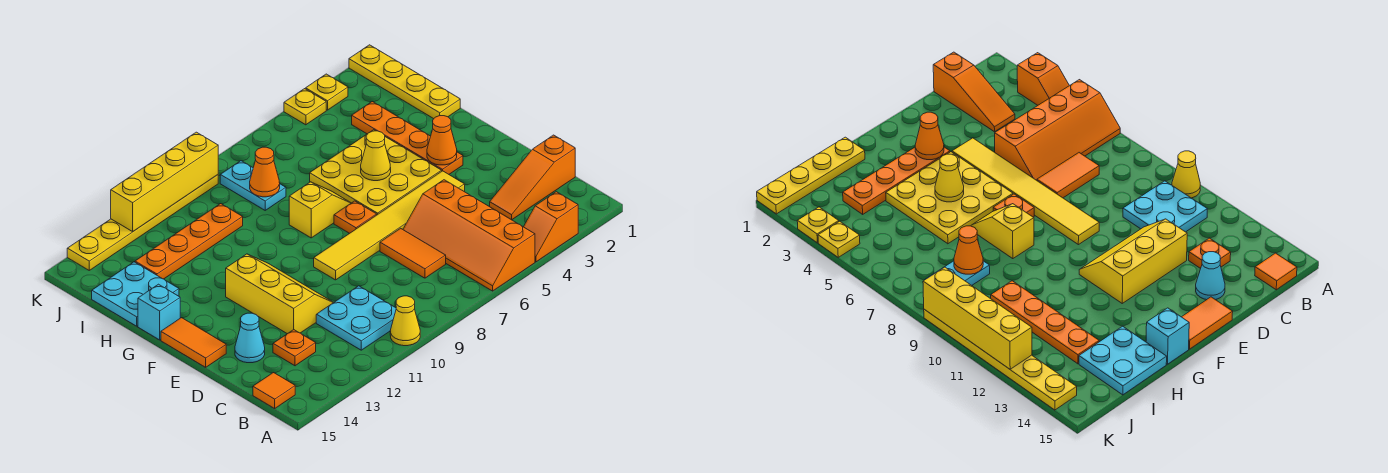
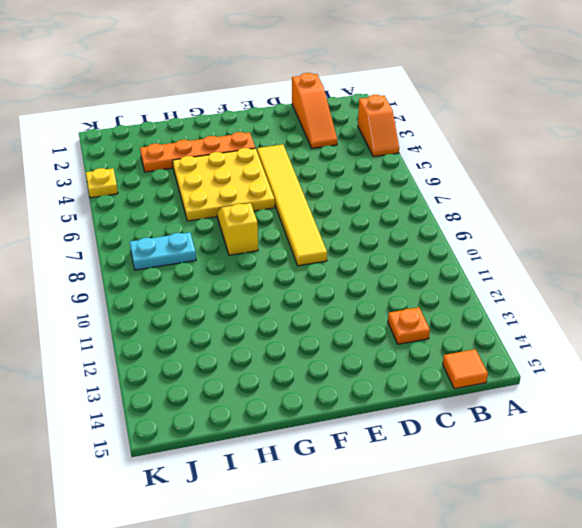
none -> orange 2x4 slope [403,180,535,291]
none -> yellow 1x1 cone [390,296,420,346]
none -> cyan 2x2 plate [316,286,396,350]

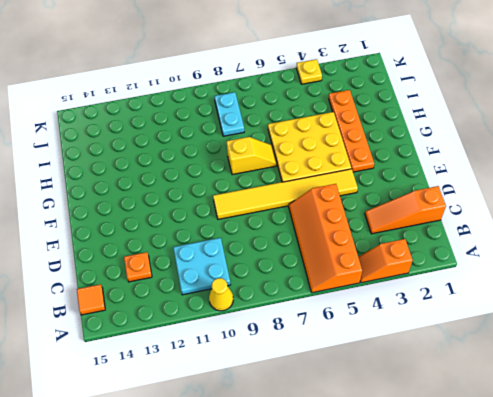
none -> orange 1x2 tile [380,228,446,278]
none -> yellow 2x3 slope [226,254,334,334]
none -> cyan 1x1 cone [235,313,265,363]

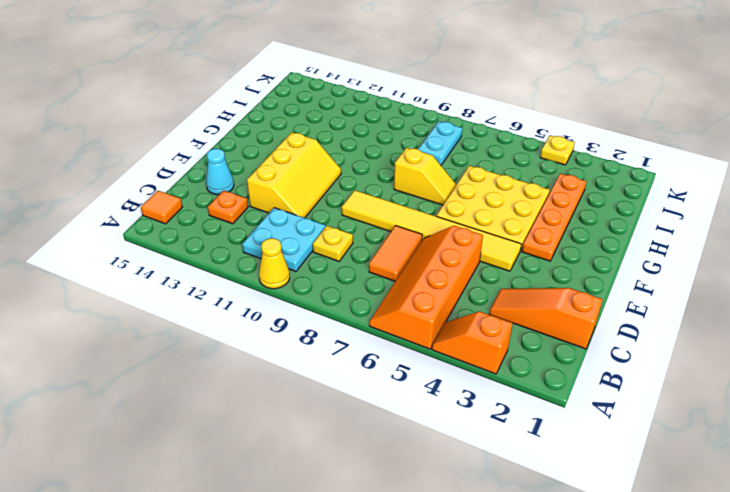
yellow 1x1 plate [313,226,353,261] -> yellow 1x1 plate moved to [306,74,348,110]
none -> orange 1x2 tile [161,318,226,367]
none -> orange 1x1 plate [334,201,377,233]
none -> cyan 1x1 brick [138,284,180,340]

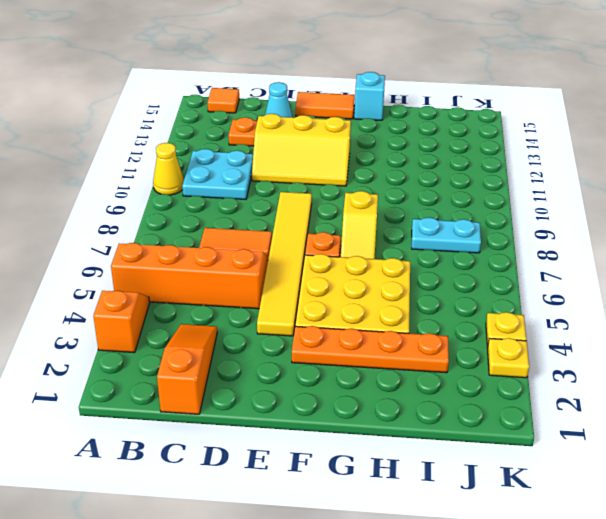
none -> yellow 1x4 plate [349,45,460,119]
none -> cyan 2x2 plate [92,262,179,326]
none -> orange 1x4 plate [135,204,243,279]

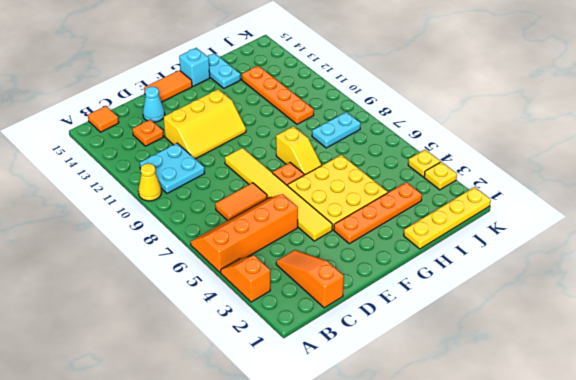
cyan 1x2 plate [207,53,241,88] -> cyan 2x2 plate [92,262,179,326]
none -> yellow 1x6 plate [67,175,218,270]
none -> orange 1x1 cone [427,116,457,165]
none -> yellow 1x1 cone [361,131,391,181]

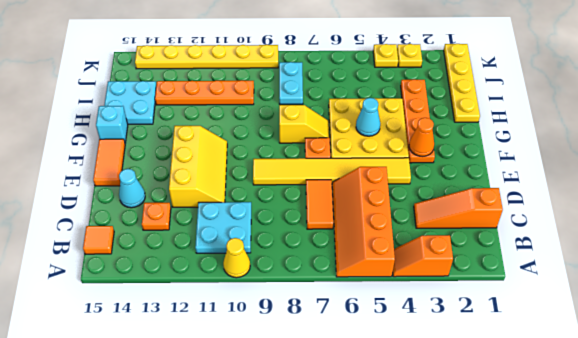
cyan 1x1 cone [356,98,380,136] -> yellow 1x1 cone [361,131,391,181]
none -> orange 1x1 cone [250,147,280,197]
none -> yellow 1x4 brick [111,132,218,232]

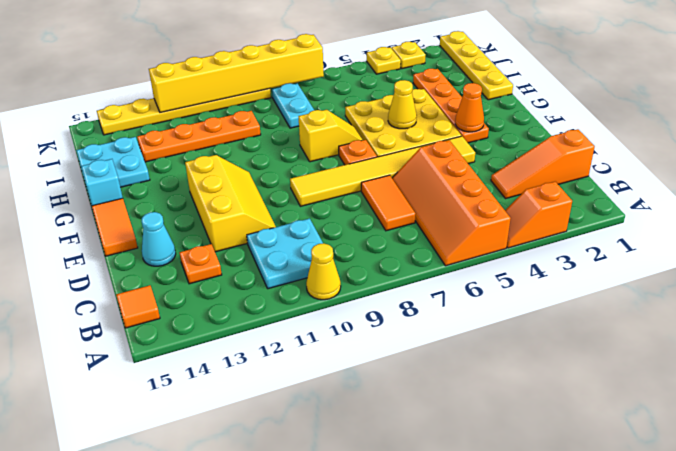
yellow 1x6 brick [149,34,324,113] -> yellow 1x4 brick [111,132,218,232]
none -> orange 1x1 cone [250,147,280,197]

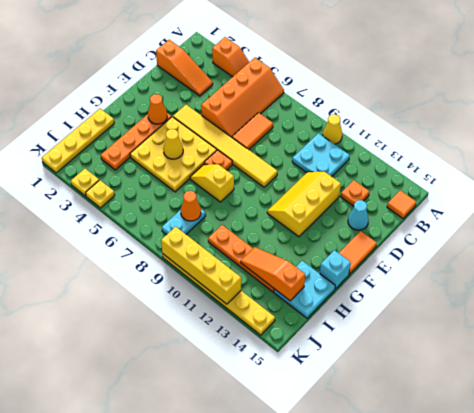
orange 1x3 slope [241,247,305,301] -> none

